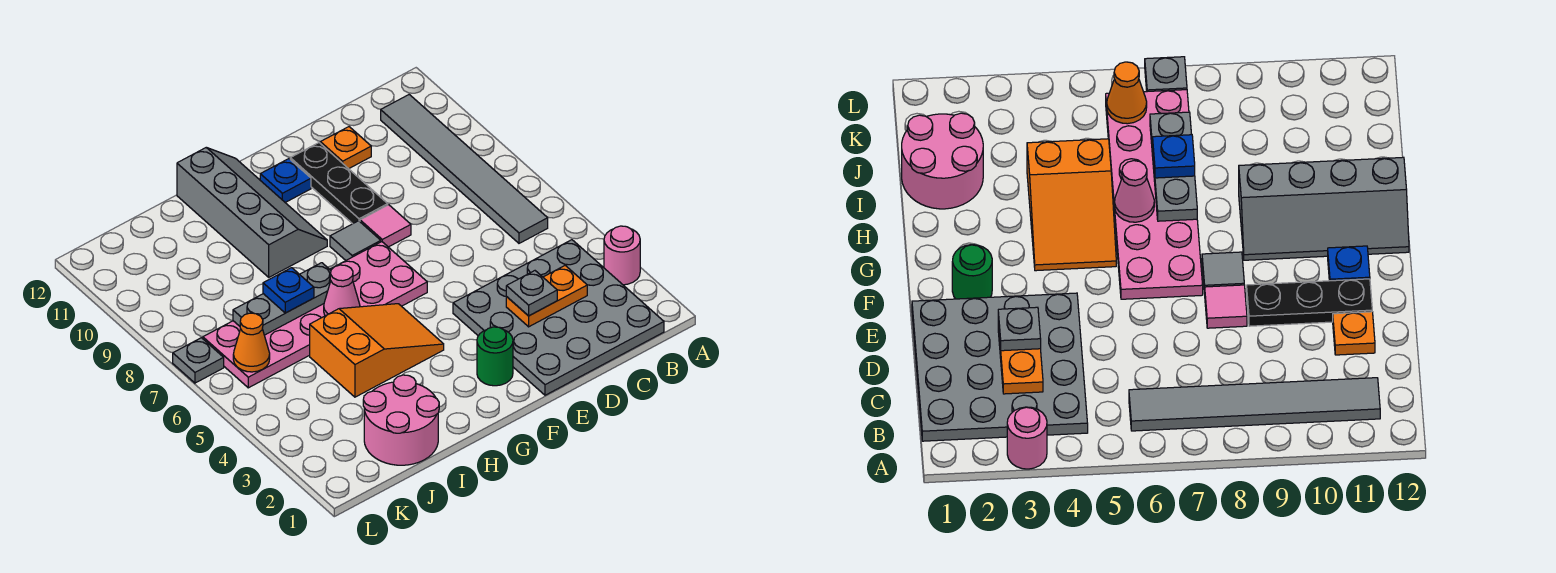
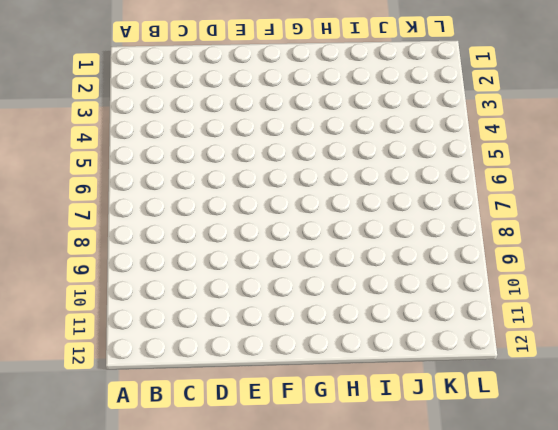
none -> pink 1x1 round brick [604,226,640,285]
none -> grey 4x4 plate [453,240,664,395]
none -> grey 1x6 tile [381,95,548,243]

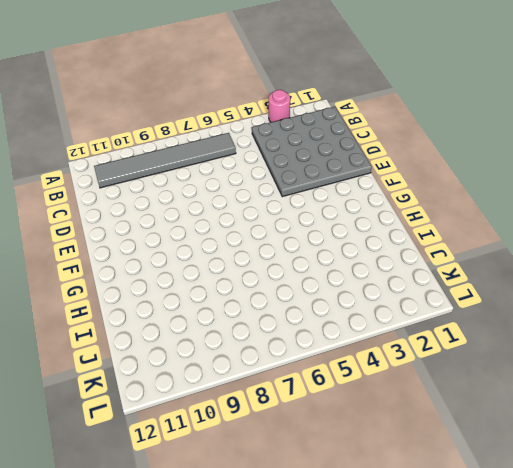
none -> orange 1x1 plate [320,127,371,169]
none -> pink 1x1 tile [360,205,411,247]
none -> black 1x3 plate [290,143,388,224]

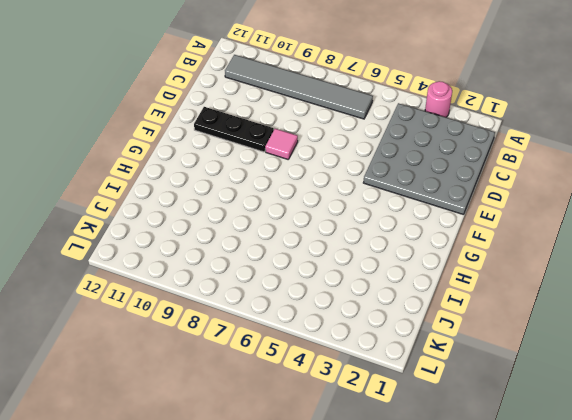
none -> orange 1x1 plate [320,127,371,169]
none -> green 1x1 round brick [477,327,513,386]
none -> pink 2x6 plate [203,242,427,388]

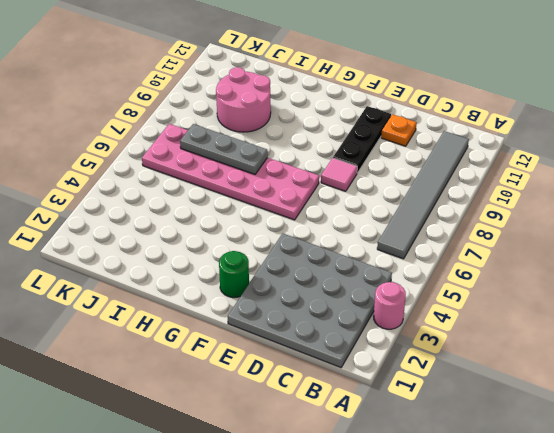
pink 2x2 round brick [216,67,271,132] -> pink 2x2 round brick moved to [363,375,439,465]
none -> grey 1x1 tile [330,221,381,260]
none -> blue 1x1 plate [260,159,311,202]
none -> orange 2x3 slope [310,304,444,397]

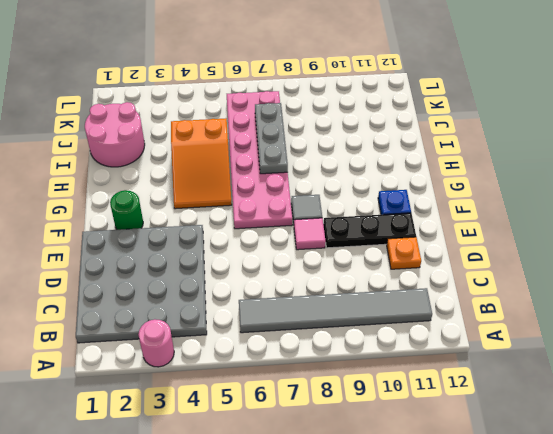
none -> grey 2x4 slope [177,148,327,277]
none -> grey 1x1 plate [173,338,224,383]
none -> orange 1x2 plate [506,266,587,327]

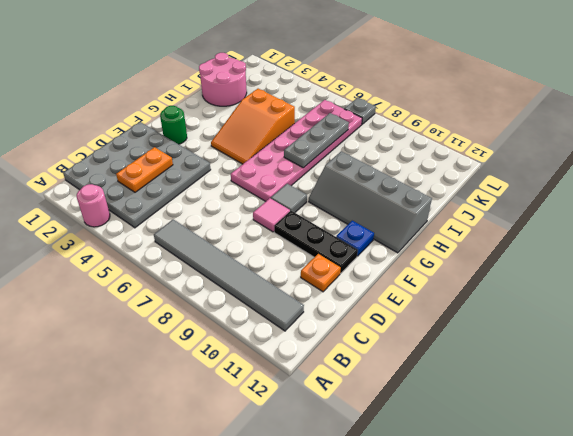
none -> pink 1x1 cone [324,265,360,316]
none -> orange 1x1 cone [233,313,270,372]
none -> grey 1x1 plate [506,271,557,316]

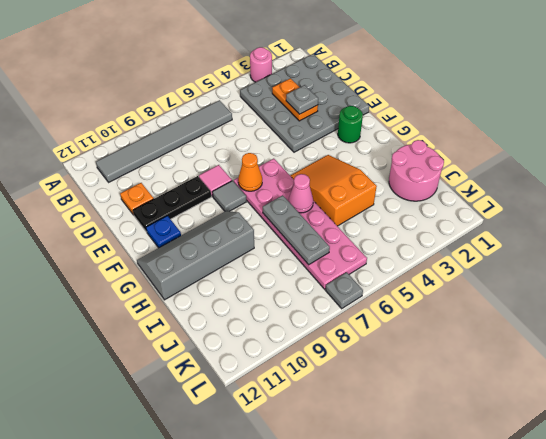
orange 1x1 cone [238,153,262,191] -> orange 1x1 cone moved to [233,313,270,372]
none -> blue 1x1 plate [263,268,314,313]

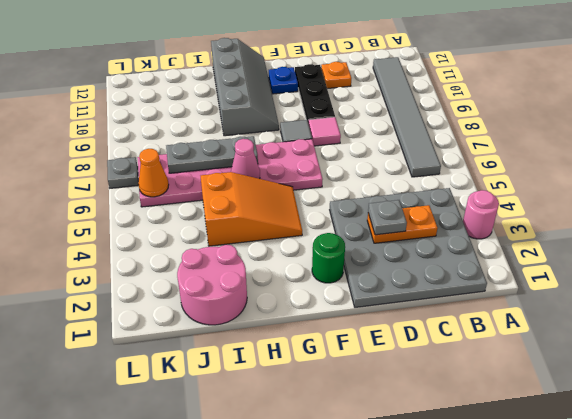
none -> blue 1x1 plate [263,268,314,313]

